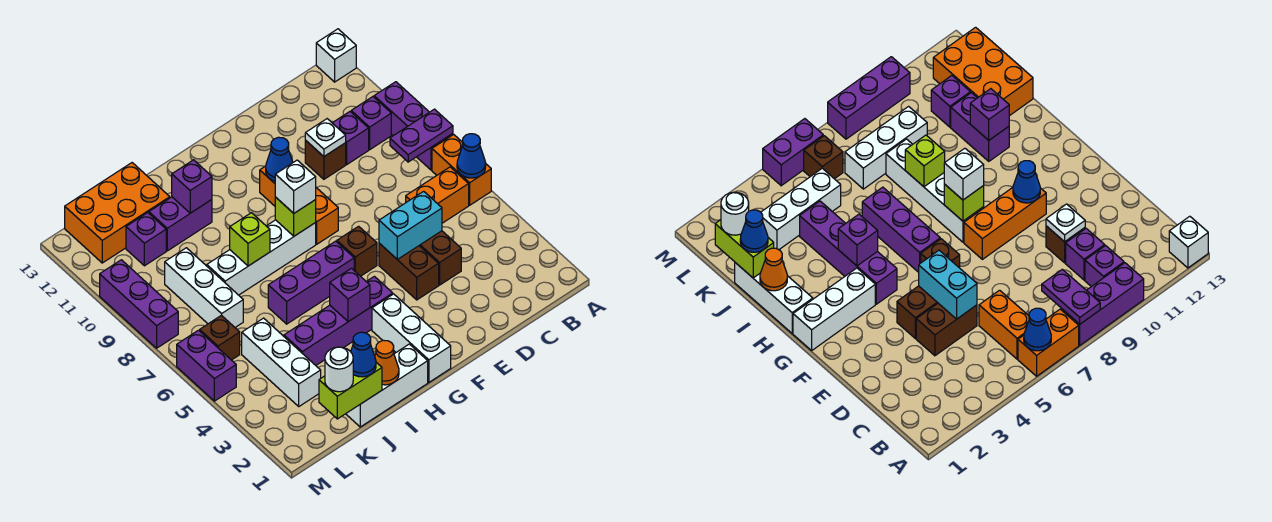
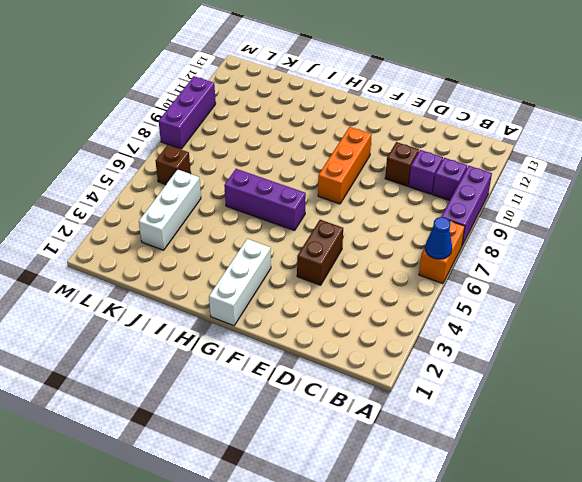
none -> white 1x1 brick [316,29,356,82]
none -> orange 1x2 brick [406,167,469,223]
none -> brown 1x2 brick [419,231,461,285]
none -> brown 1x1 brick [337,226,377,276]

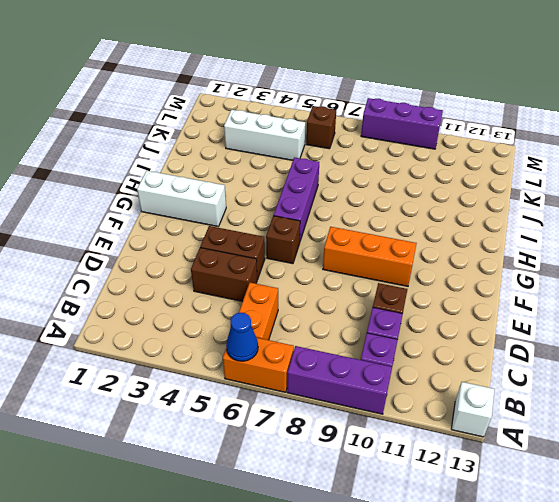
none -> purple 1x4 brick [284,276,393,365]
none -> white 1x4 brick [207,220,316,295]
none -> white 1x3 brick [346,344,428,427]
none -> purple 1x2 brick [149,197,212,251]

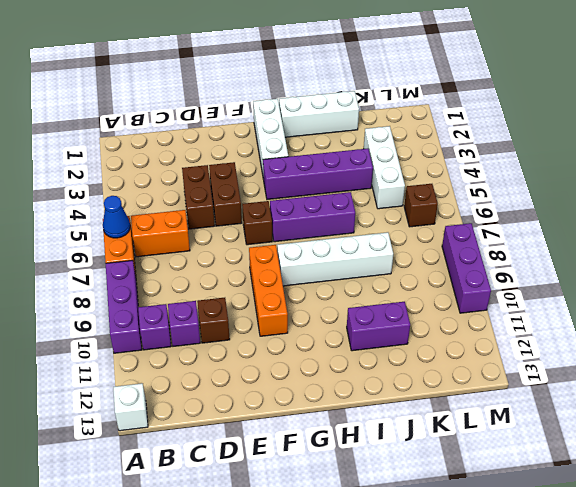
none -> orange 2x3 brick [65,163,170,263]
none -> white 1x3 brick [165,248,243,327]
none -> purple 1x1 brick [126,213,166,266]
none -> purple 1x2 brick [177,330,236,401]

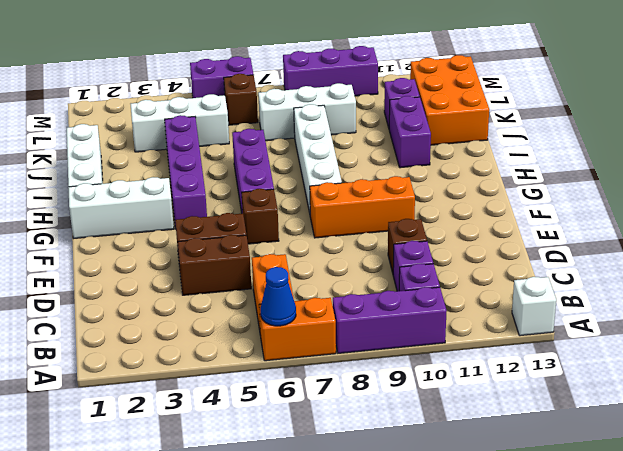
none -> purple 1x2 plate [390,109,453,162]
none -> cyan 1x2 brick [379,191,442,259]
none -> white 1x1 plate [305,119,346,156]
none -> blue 1x1 cone [266,137,293,181]

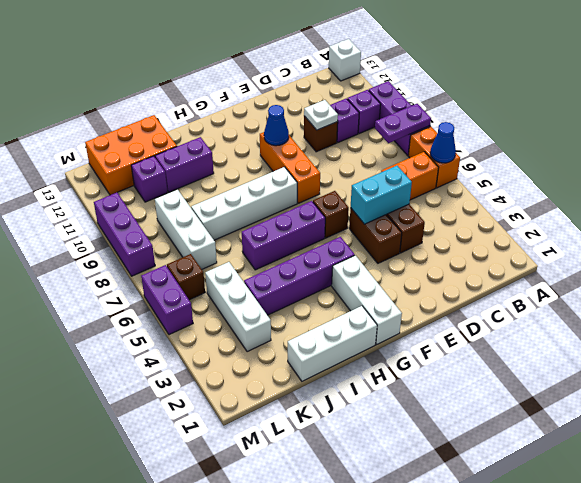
none -> lime 1x1 brick [275,197,316,236]
none -> purple 1x1 brick [330,268,370,322]
none -> orange 1x1 cone [375,340,399,385]
none -> lime 1x1 brick [230,213,270,266]

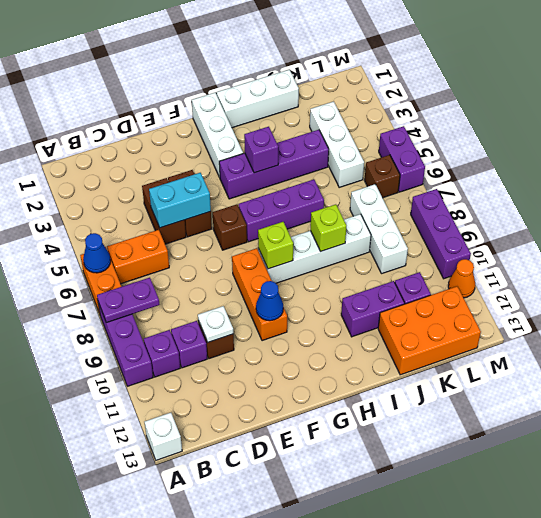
orange 1x1 cone [448,259,475,298] -> orange 1x1 cone moved to [375,340,399,385]
none -> purple 1x1 brick [172,160,212,213]
none -> lime 1x2 brick [319,362,382,419]
none -> white 1x1 brick [275,160,316,213]
none -> blue 1x1 cone [351,332,376,377]

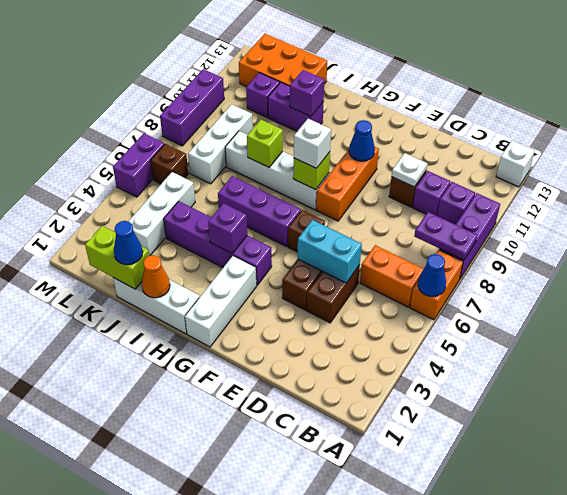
none -> white 1x1 round brick [325,347,353,392]

